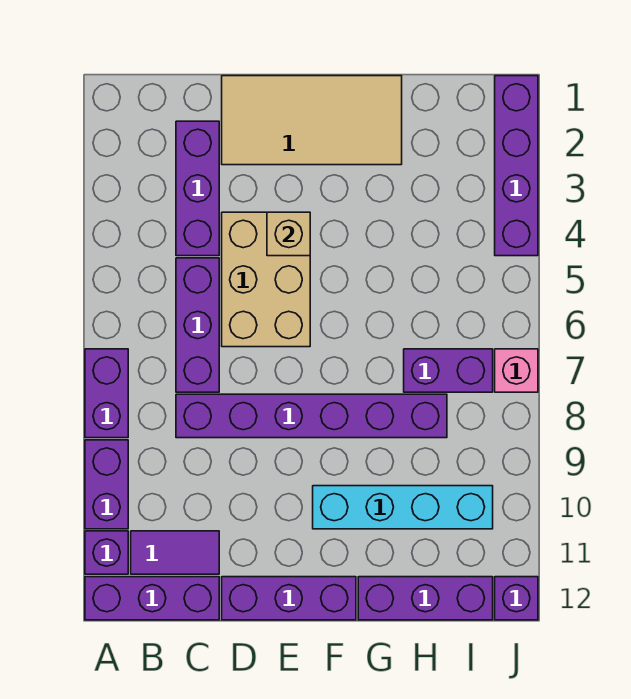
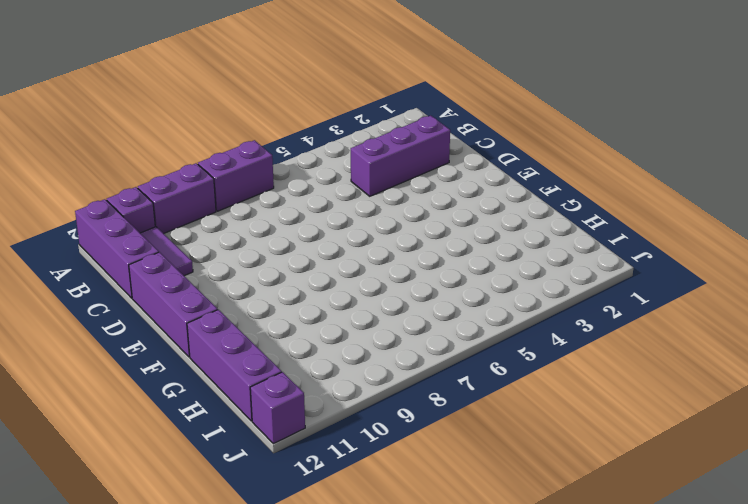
none -> purple 1x3 brick [176,258,219,392]
none -> purple 1x6 brick [176,394,447,438]
none -> tan 2x4 tile [222,76,402,165]

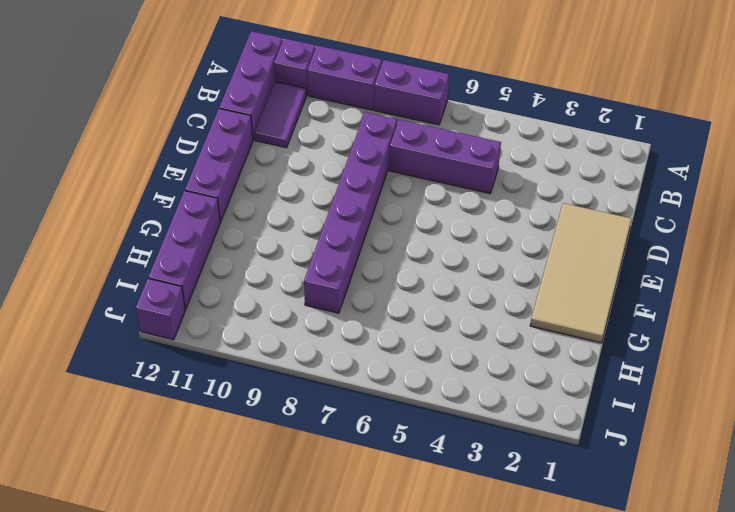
none -> purple 1x3 brick [176,121,219,256]
none -> tan 2x3 brick [222,212,310,347]
none -> cyan 1x4 brick [313,486,493,529]

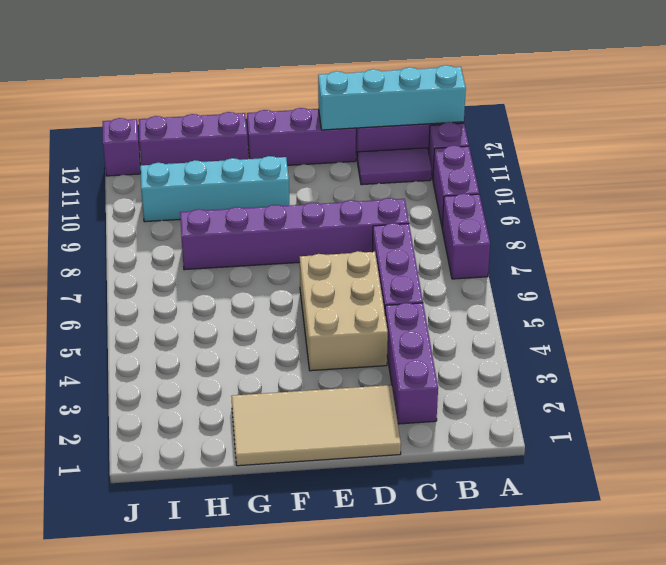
cyan 1x4 brick [318,65,466,130] -> none
none -> purple 1x2 brick [404,349,493,392]
none -> purple 1x4 brick [495,76,538,256]
none -> pink 1x1 brick [495,349,538,392]

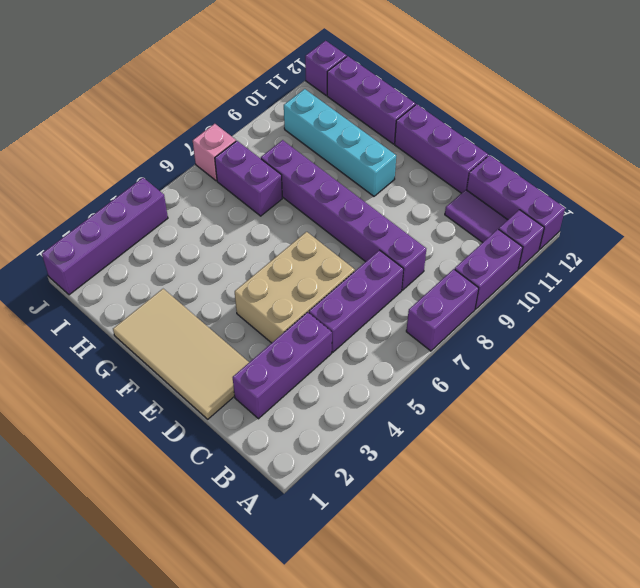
none -> tan 1x1 brick [267,212,310,256]

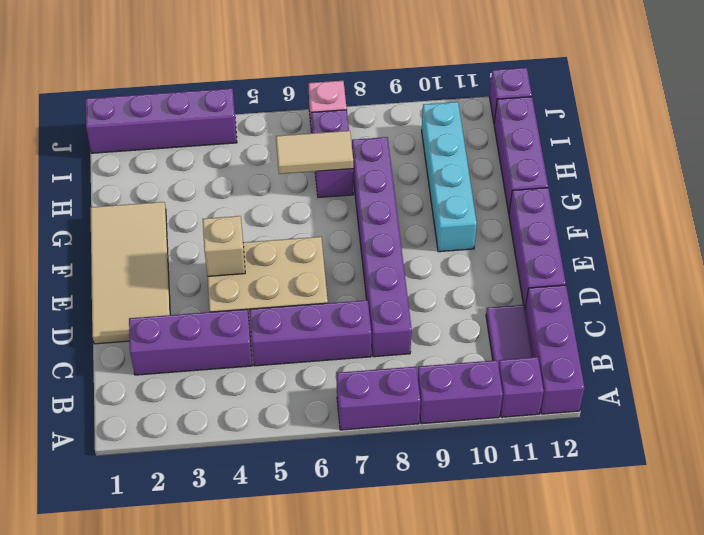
tan 1x2 tile [276,131,353,174] -> none

